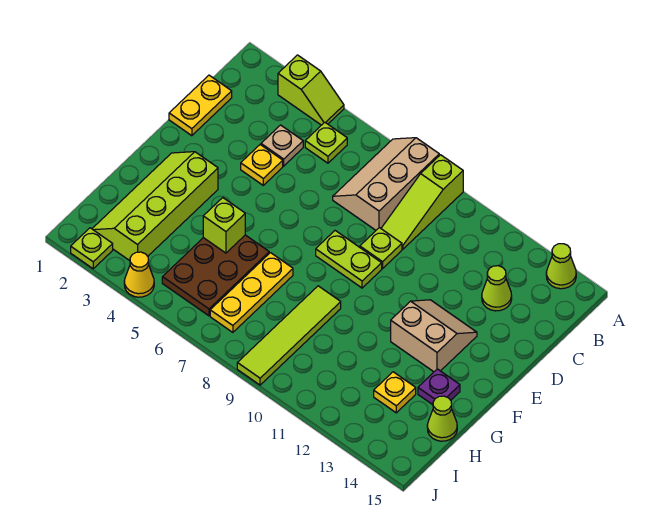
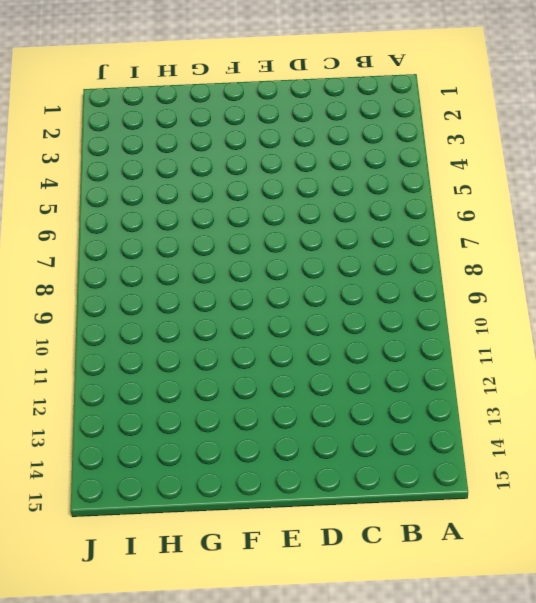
none -> lime 1x2 slope [278,55,344,125]
none -> tan 2x3 slope [333,138,439,230]
none -> lime 1x3 slope [381,155,463,249]

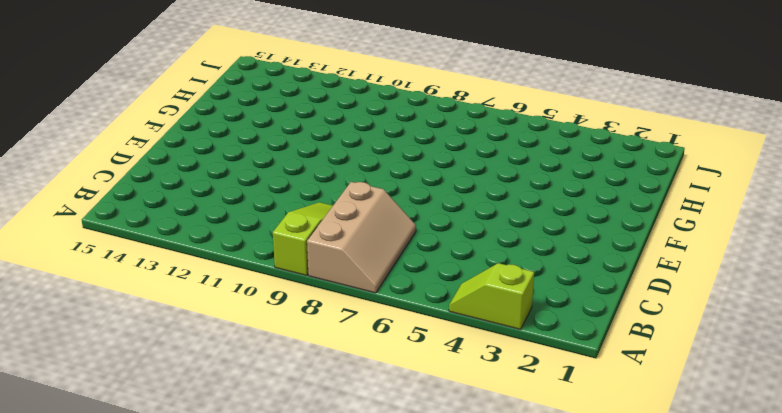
none -> lime 1x1 cone [546,244,576,289]
none -> lime 1x1 plate [305,122,347,163]
none -> yellow 1x2 plate [169,75,232,136]

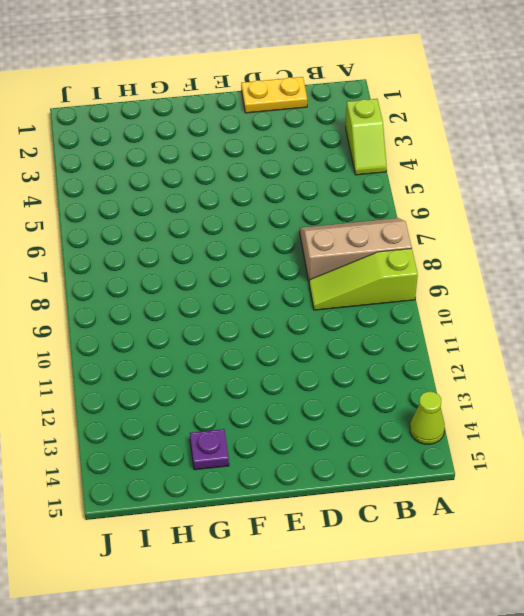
none -> lime 1x1 plate [305,122,347,163]
none -> tan 1x1 plate [261,125,303,166]
none -> lime 1x1 cone [482,266,512,311]

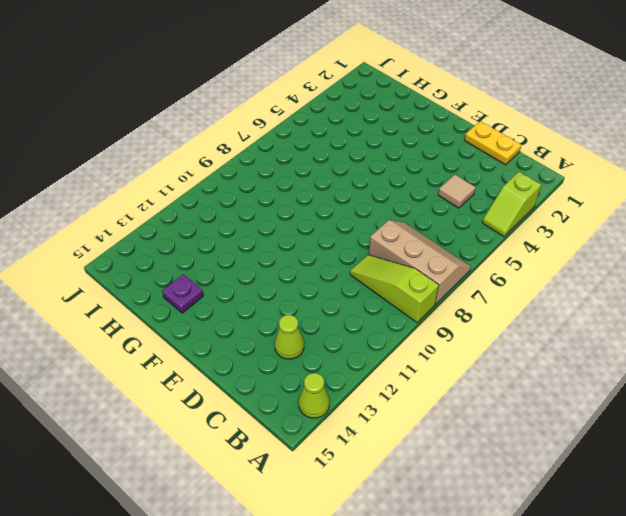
tan 1x1 tile [438,175,476,208] -> tan 1x1 plate [261,125,303,166]
none -> lime 1x1 plate [305,122,347,163]
none -> yellow 1x1 plate [241,145,283,185]
none -> lime 1x1 plate [360,228,402,269]

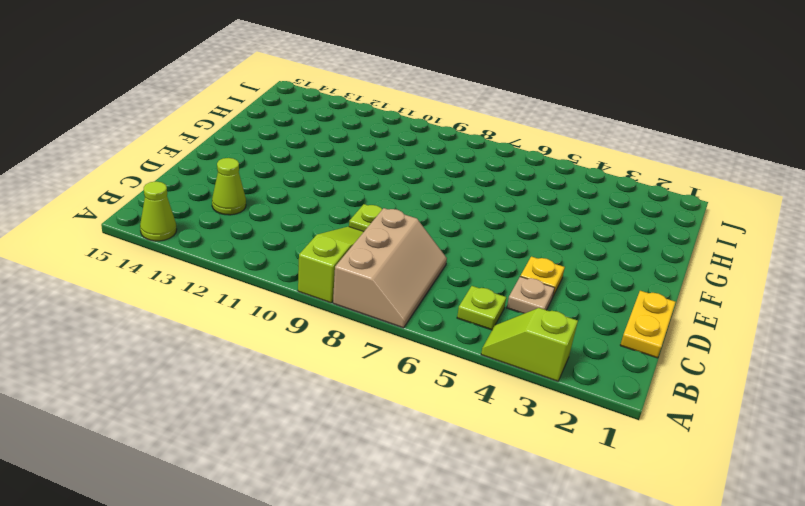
none -> lime 1x2 plate [316,231,382,288]
none -> tan 2x2 slope [391,300,477,372]
none -> lime 2x4 slope [92,152,218,261]

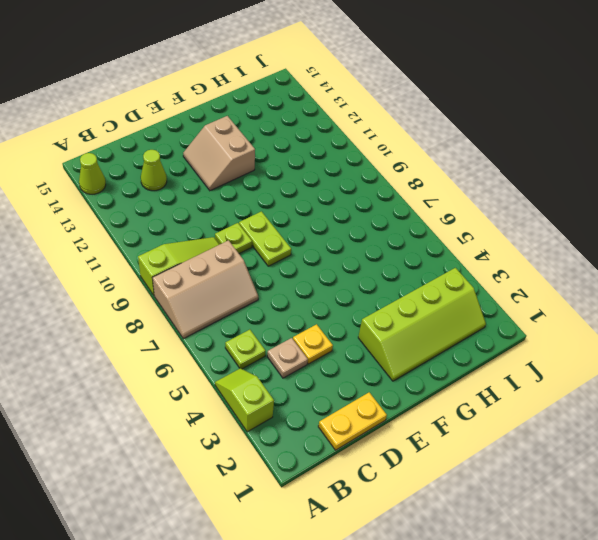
none -> brown 2x3 plate [162,235,269,316]
none -> yellow 1x3 plate [210,253,293,332]
none -> lime 1x4 tile [237,286,341,385]

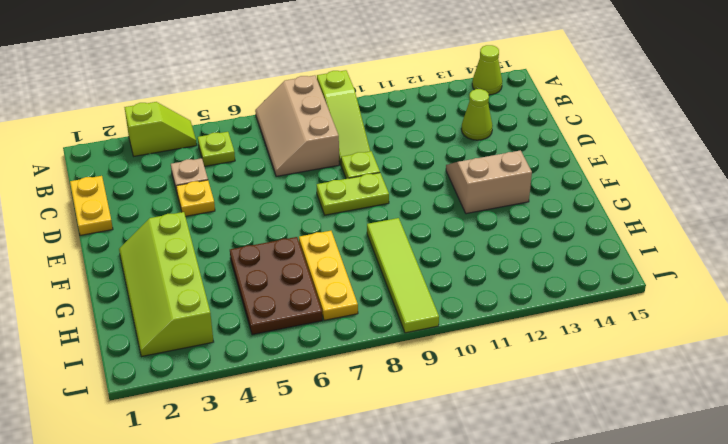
none -> purple 1x1 plate [418,369,460,405]
none -> yellow 1x1 plate [374,372,416,413]
none -> lime 1x1 cone [427,396,457,441]

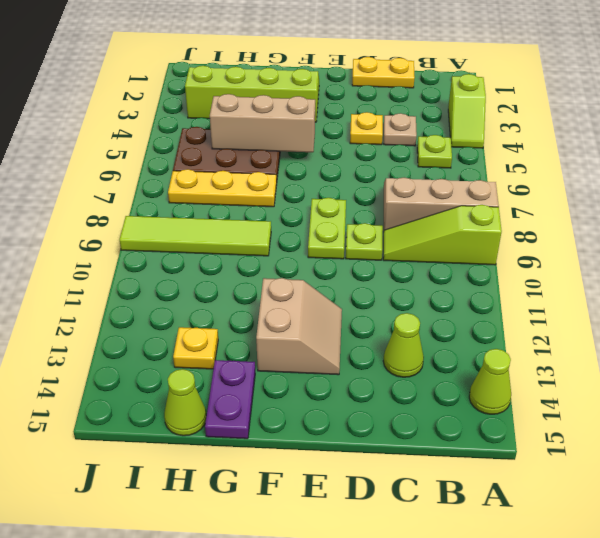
tan 1x3 brick [210,94,315,152] -> lime 1x1 brick [203,198,245,253]
purple 1x2 plate [205,360,255,439] -> purple 1x1 plate [418,369,460,405]
none -> lime 1x1 plate [71,228,113,269]
none -> yellow 1x1 cone [124,252,154,297]

